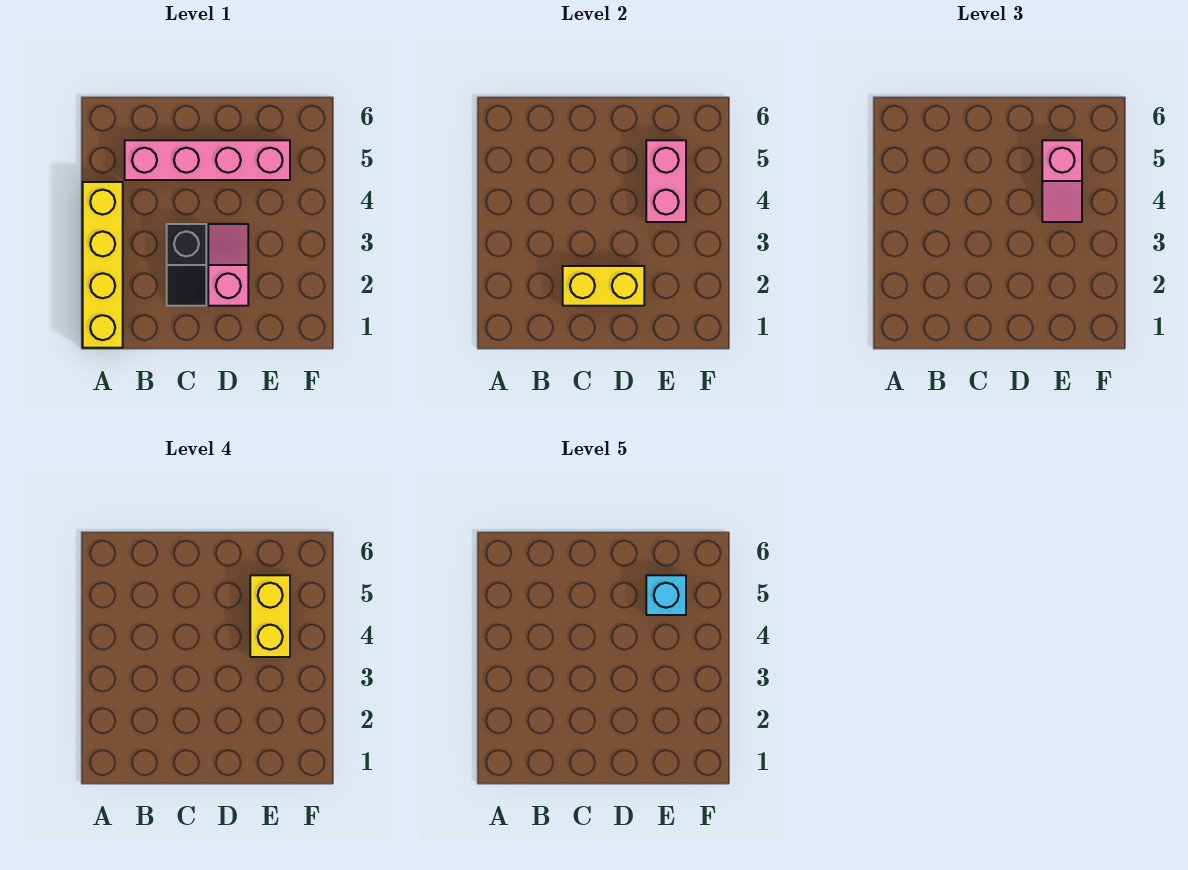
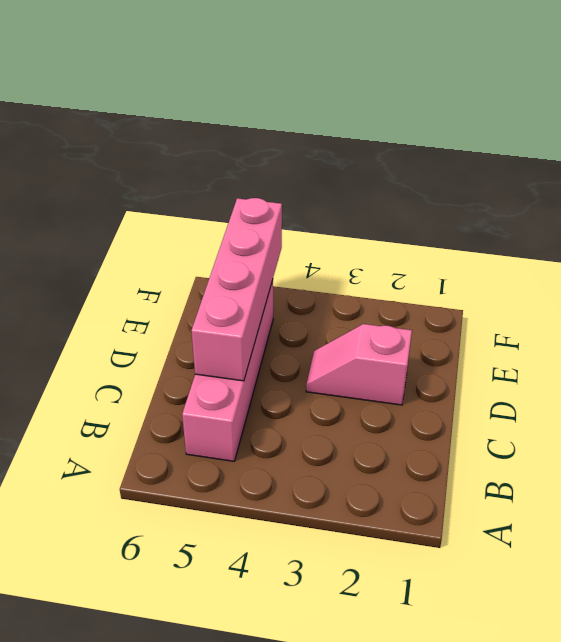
pink 1x4 brick [191,198,282,381] -> pink 1x2 brick [646,140,686,222]
none -> yellow 1x4 brick [83,182,123,348]
none -> black 1x2 slope [167,224,206,306]

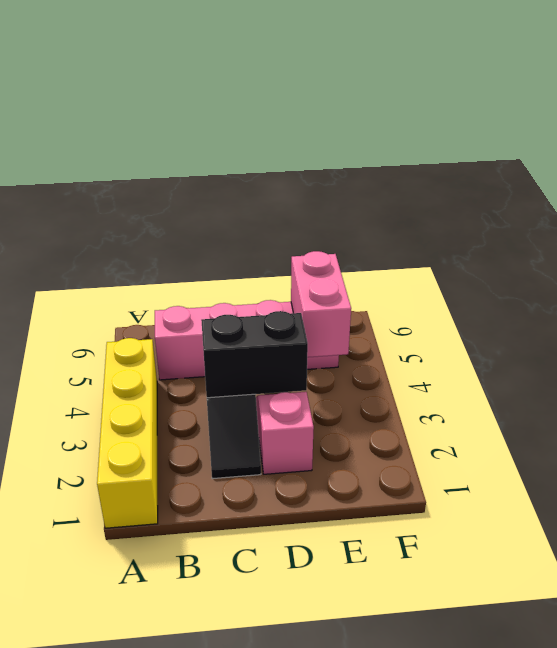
black 1x2 brick [201,311,308,398] -> none
none -> yellow 1x2 brick [563,266,644,306]
none -> pink 1x2 slope [1042,140,1082,222]

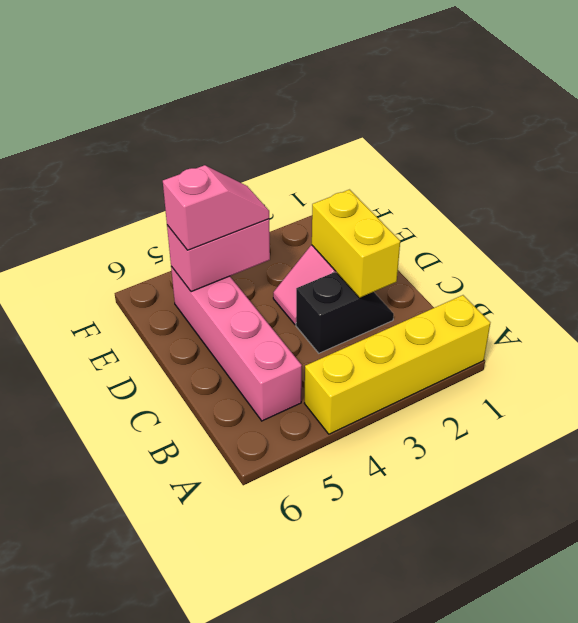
none -> yellow 1x2 brick [250,575,290,657]
none -> cyan 1x1 brick [646,575,686,615]

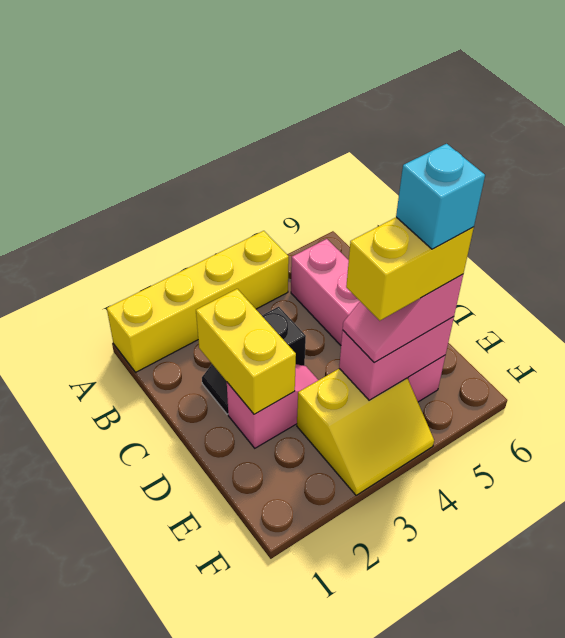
yellow 2x2 slope [297,369,434,495] -> none

